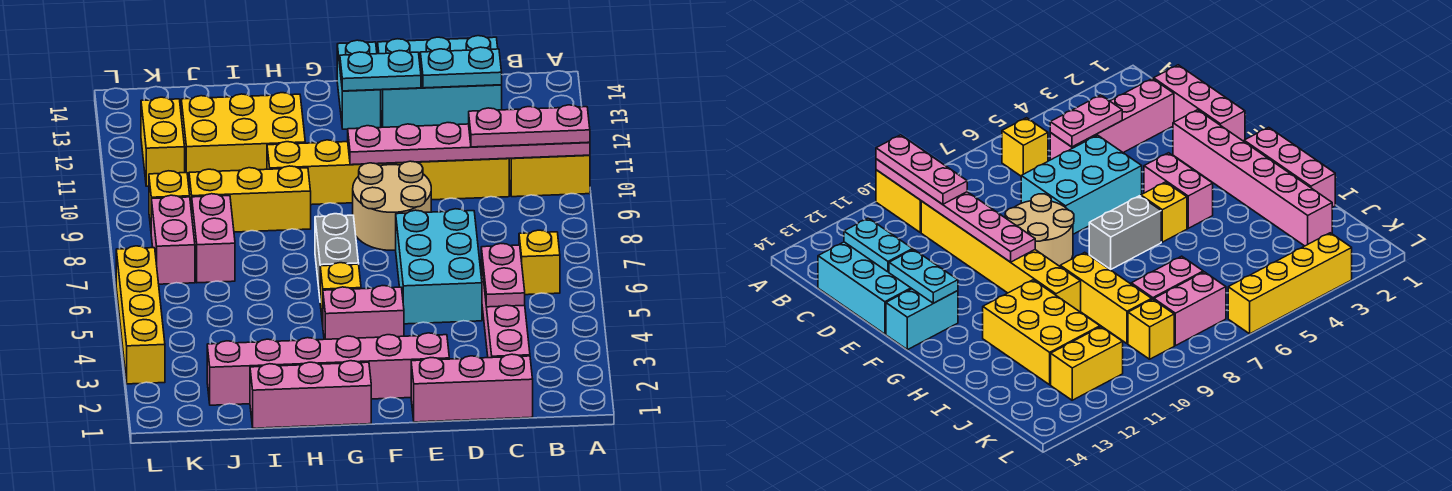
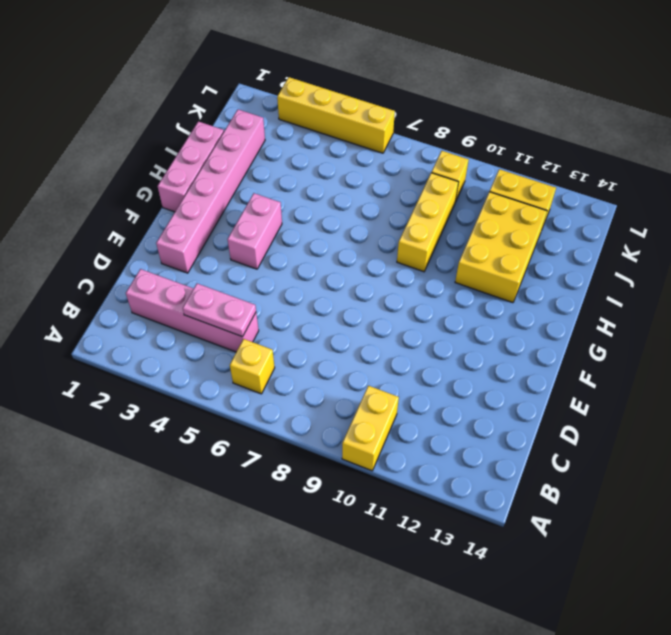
none -> pink 1x3 brick [411,354,533,422]
none -> yellow 1x6 brick [267,140,509,205]
none -> cyan 2x3 brick [378,36,502,127]

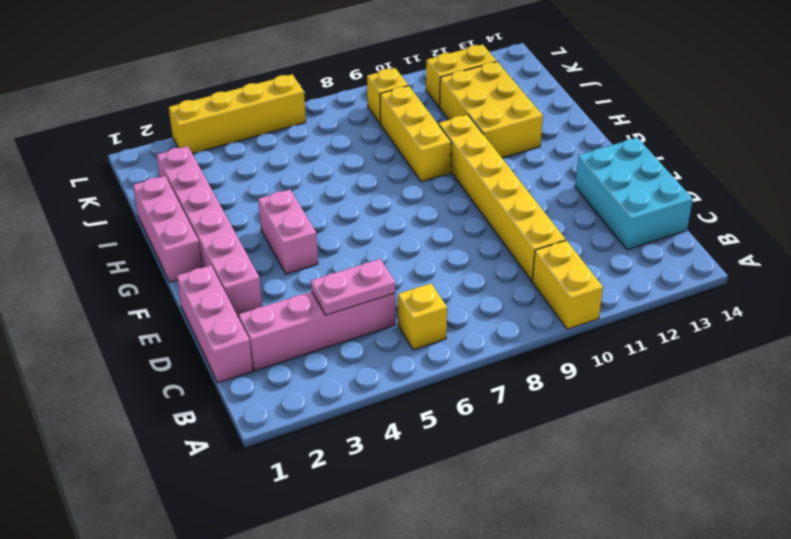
none -> cyan 2x3 brick [396,209,482,324]
none -> tan 2x2 round brick [353,161,431,250]
none -> cyan 1x2 brick [337,40,381,129]

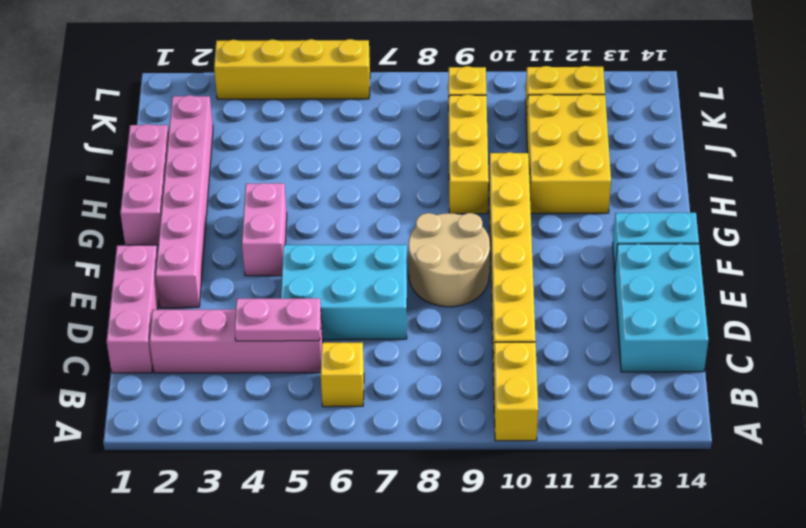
none -> yellow 1x1 brick [320,263,361,324]
none -> grey 1x2 brick [315,214,359,296]
none -> pink 1x2 brick [192,194,235,283]

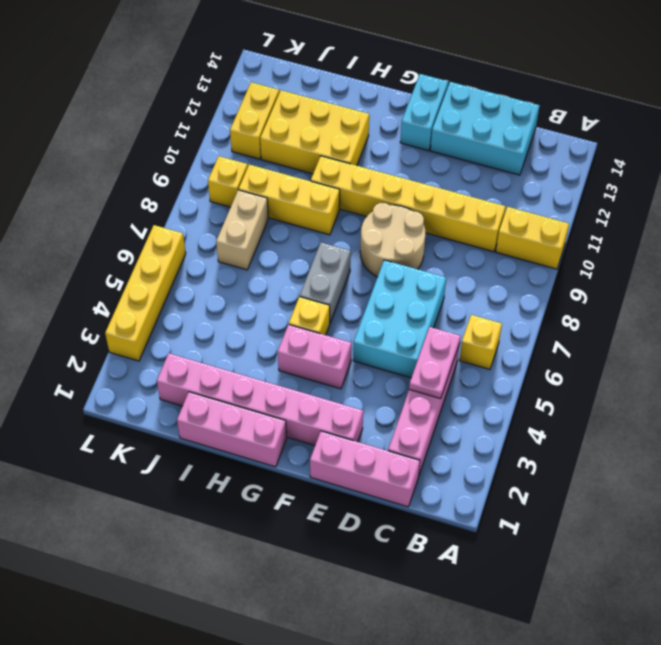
tan 1x2 brick [216,190,268,270] -> pink 1x2 brick [192,194,235,283]
none -> pink 1x2 brick [151,195,195,284]
none -> pink 1x6 plate [348,123,590,165]
none -> cyan 1x2 plate [420,47,502,88]

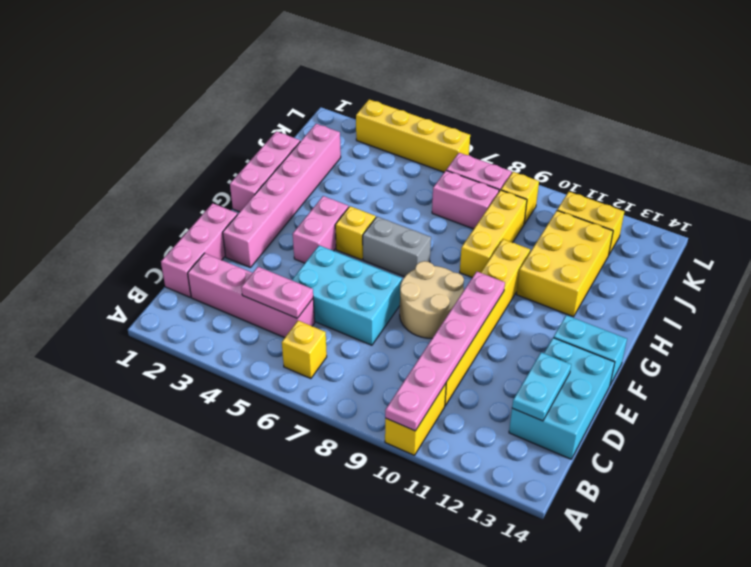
none -> cyan 1x2 plate [340,51,421,91]
none -> pink 1x3 plate [469,105,590,147]

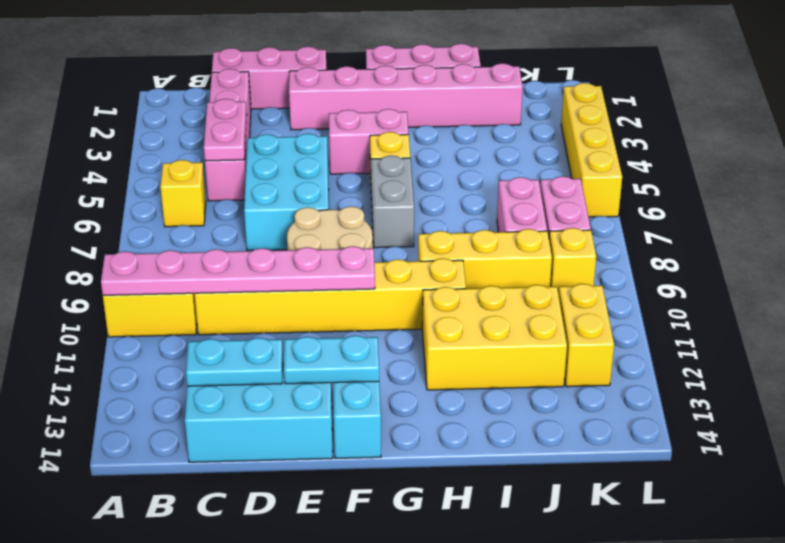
none -> pink 1x3 plate [469,105,590,147]

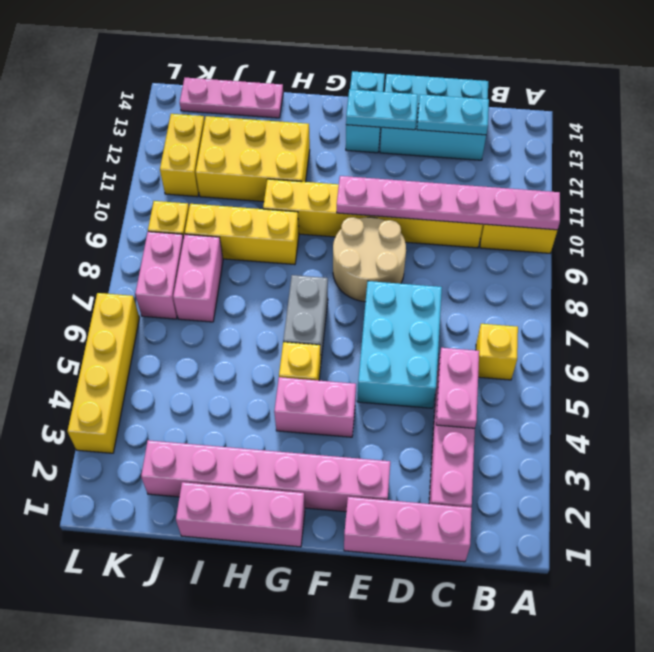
pink 1x3 plate [180,78,283,118] -> pink 1x3 plate moved to [469,105,590,147]

